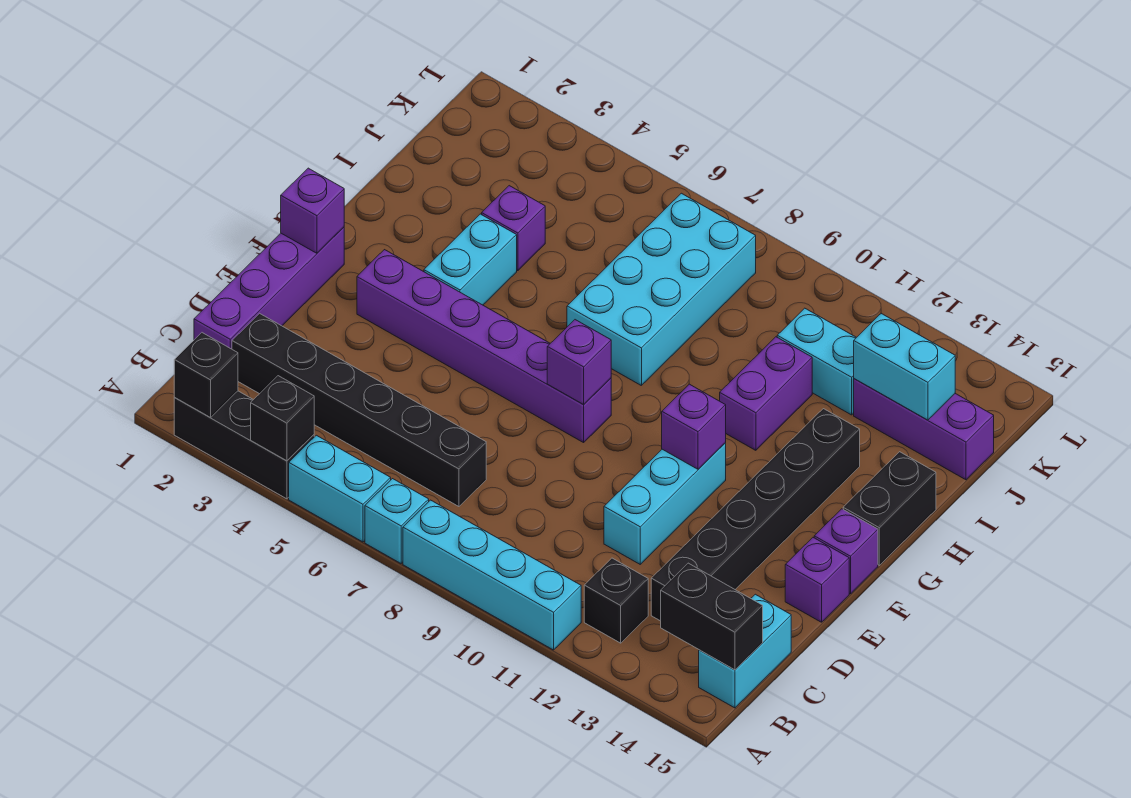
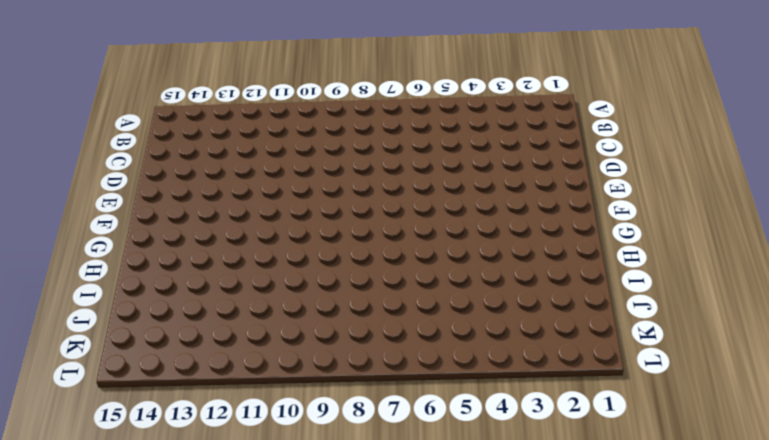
none -> black 1x3 brick [174,391,314,499]
none -> cyan 1x2 brick [289,435,391,542]
none -> cyan 1x1 brick [365,479,429,563]

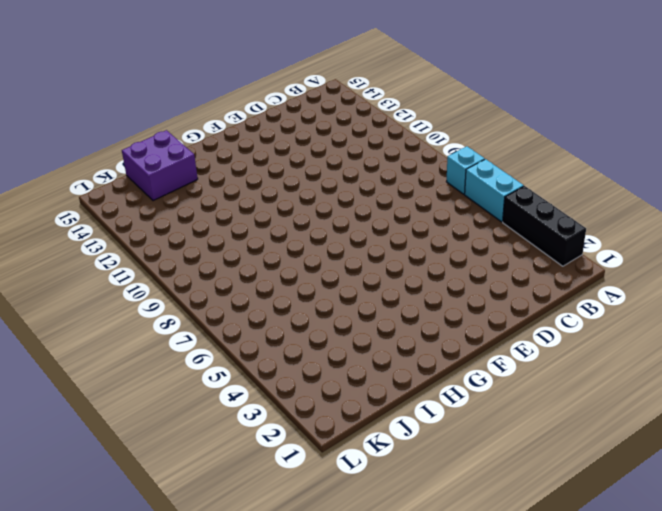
purple 2x2 brick [122,130,198,201] -> purple 1x3 brick [854,379,994,480]
none -> cyan 1x4 brick [403,500,581,650]
none -> black 1x1 brick [584,558,648,643]
none -> cyan 1x2 brick [699,594,791,708]

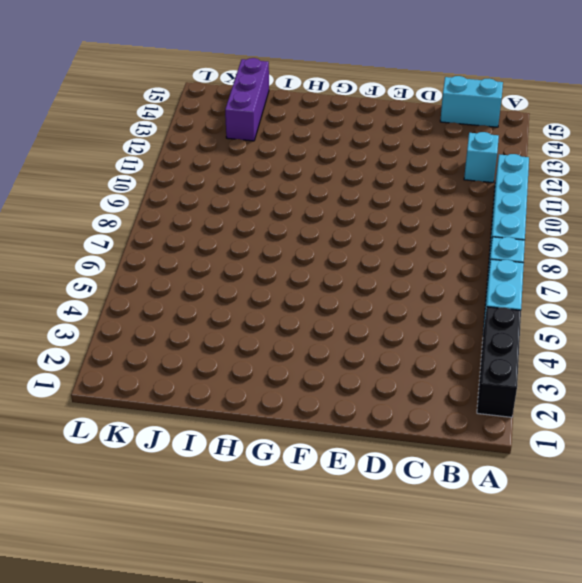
cyan 1x1 brick [464,132,499,183] -> black 1x1 brick [584,558,648,643]
none -> purple 1x4 brick [194,227,344,349]
none -> black 1x6 brick [232,313,486,507]
none -> black 1x6 brick [651,409,860,621]

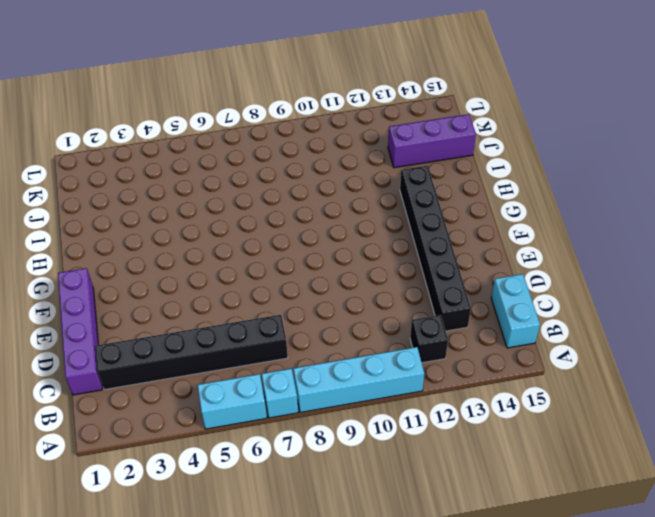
none -> black 1x3 brick [174,391,314,499]
none -> cyan 1x3 brick [604,443,726,564]
none -> purple 1x1 brick [785,538,849,622]

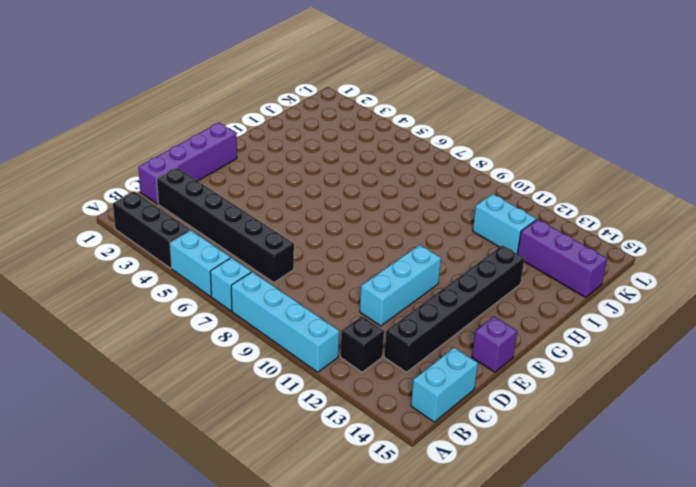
none -> purple 1x6 brick [357,250,611,443]
none -> purple 1x1 brick [814,509,878,594]
none -> cyan 1x2 brick [424,214,517,305]

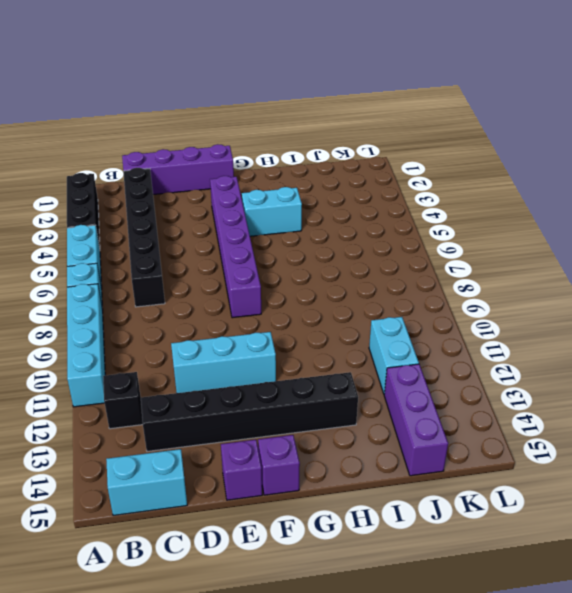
none -> black 1x2 brick [843,452,936,565]
none -> cyan 2x4 brick [567,193,756,386]
none -> purple 1x2 brick [720,337,812,450]

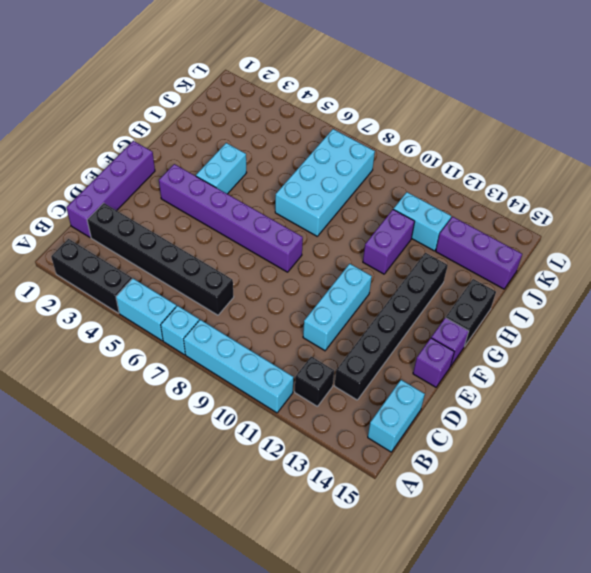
none -> purple 1x1 brick [482,186,545,271]
none -> black 1x1 brick [174,333,238,417]
none -> black 1x1 brick [251,376,314,461]

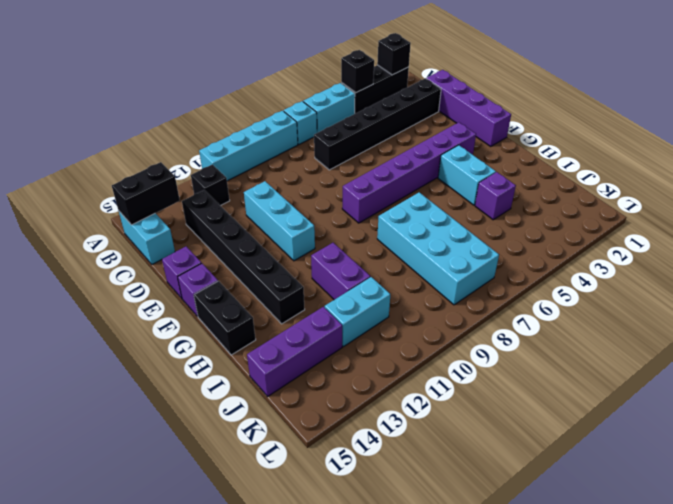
none -> purple 1x1 brick [281,168,344,253]
none -> purple 1x1 brick [547,320,611,405]
none -> purple 1x1 brick [662,384,726,469]

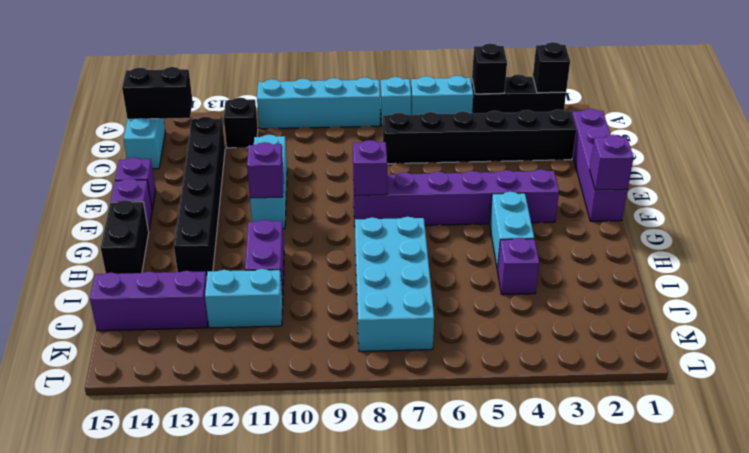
none -> cyan 1x2 brick [854,314,955,420]

